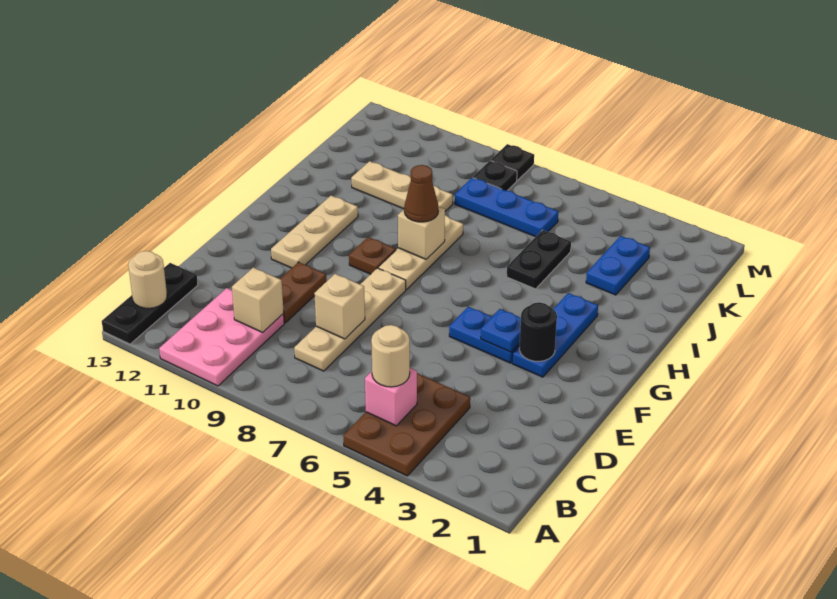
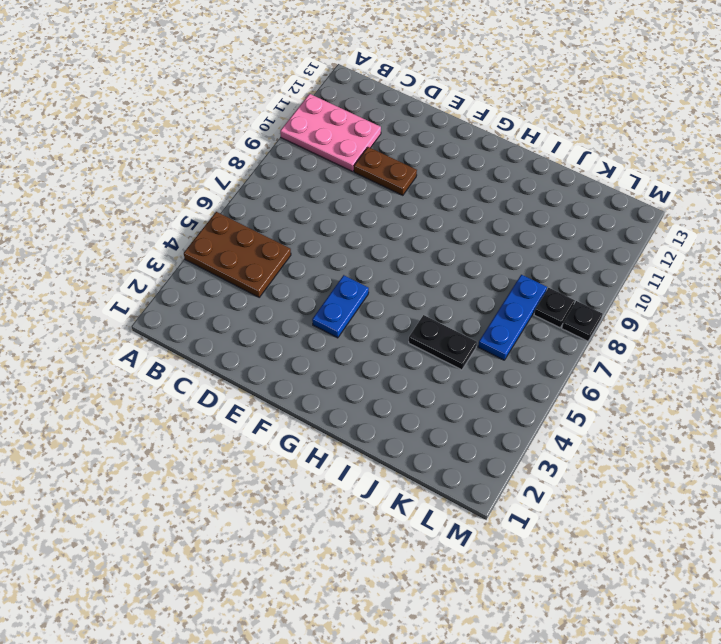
none -> black 1x3 plate [102,263,198,344]
none -> tan 1x4 plate [294,268,406,371]
none -> blue 1x3 plate [512,293,598,377]

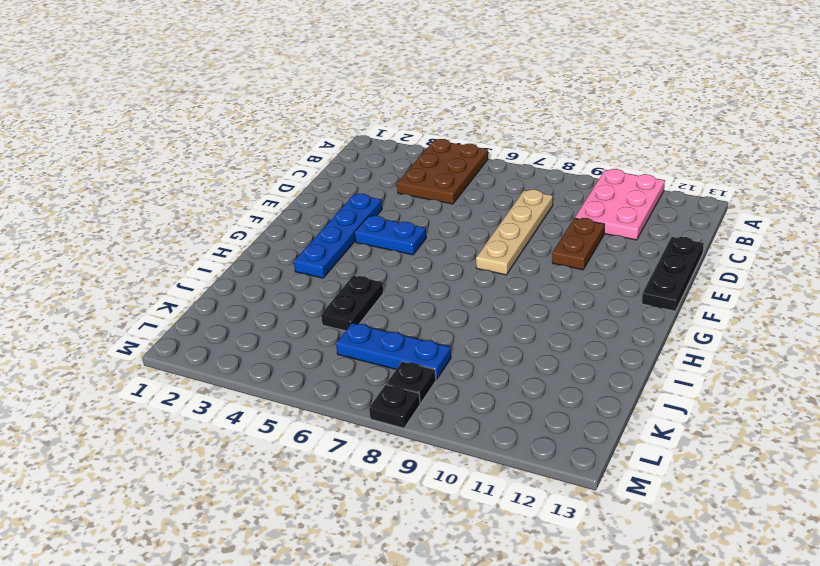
black 1x3 plate [642,237,704,311] -> black 1x3 plate moved to [102,263,198,344]
blue 1x4 plate [294,194,382,278] -> blue 1x3 plate [512,293,598,377]
none -> tan 1x3 plate [271,196,358,268]
none -> tan 1x3 plate [378,215,463,290]
none -> brown 1x1 plate [349,237,396,274]

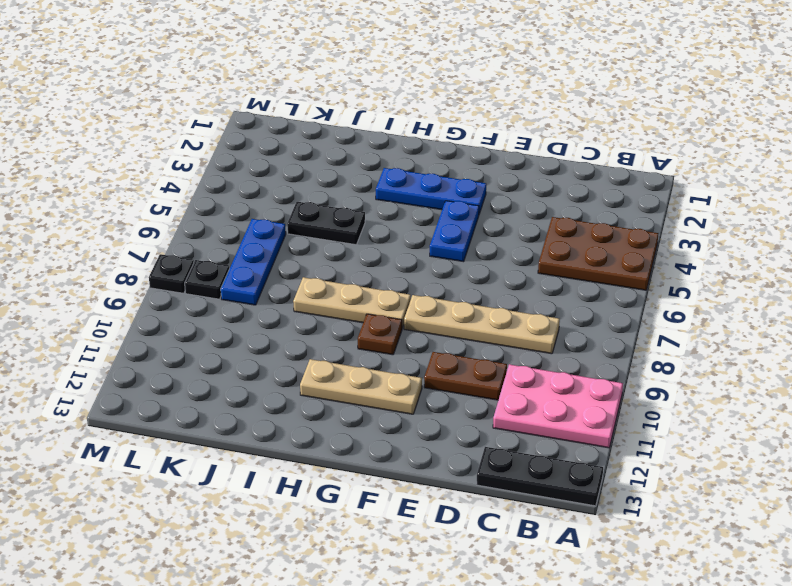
none -> blue 1x2 plate [586,236,650,295]
none -> tan 1x3 plate [351,161,453,211]
none -> pink 1x1 brick [365,368,417,426]

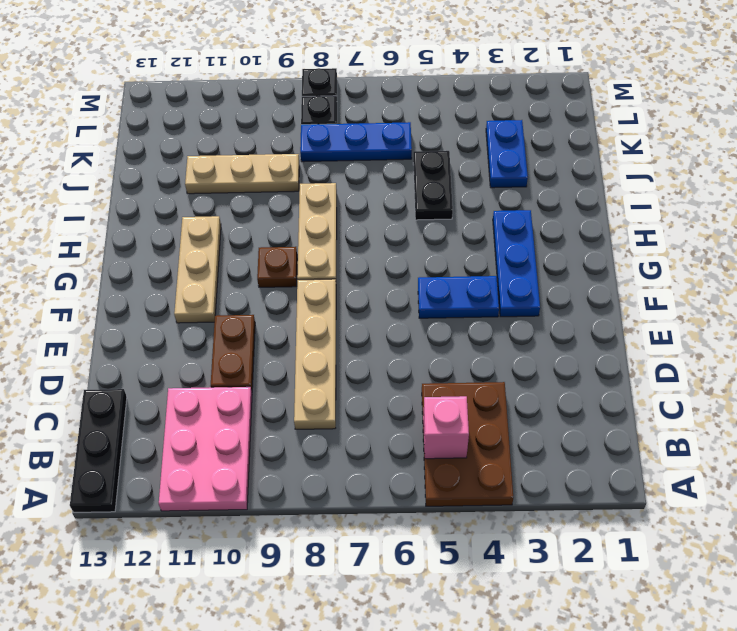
none -> tan 1x1 round brick [128,251,167,308]
none -> tan 1x1 brick [232,268,284,332]
none -> tan 1x1 brick [314,274,365,339]

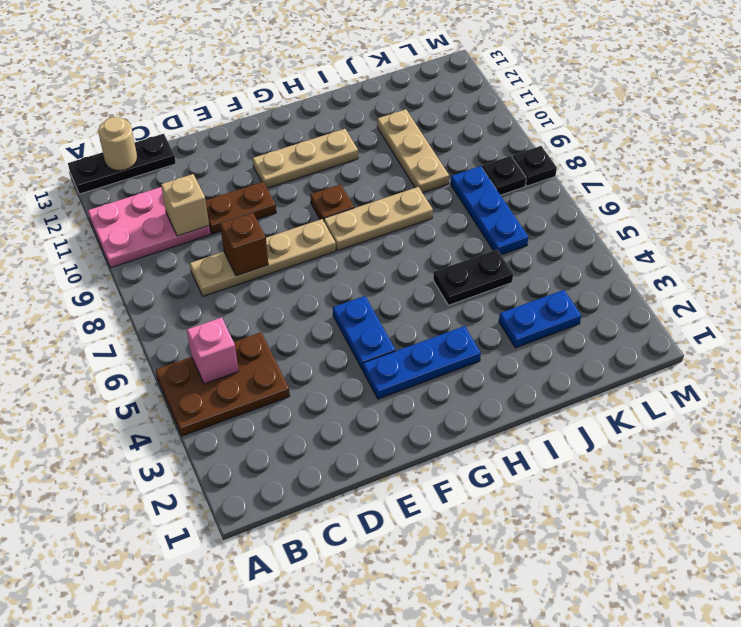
brown 1x1 brick [220,213,268,276] -> tan 1x1 brick [314,274,365,339]
none -> black 1x1 round brick [519,302,557,361]
none -> blue 1x1 plate [481,309,521,352]
none -> tan 1x1 brick [398,206,445,259]

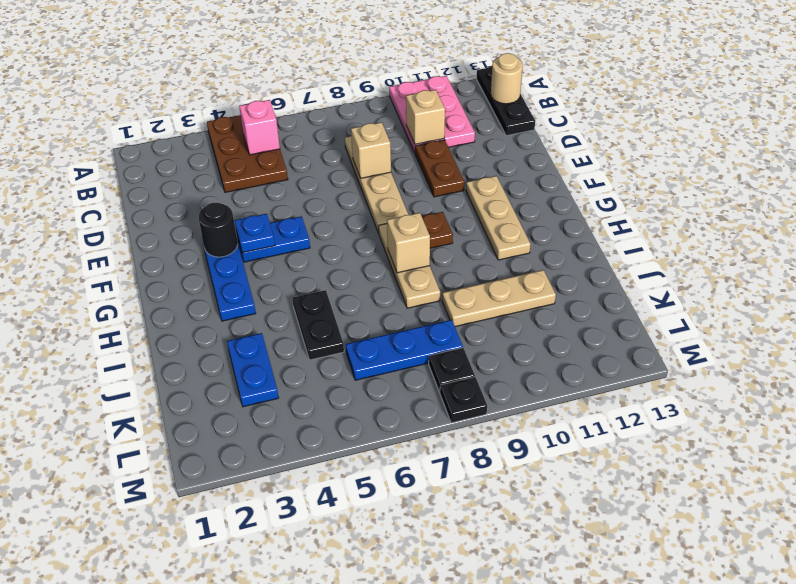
none -> tan 1x1 round brick [371,325,410,387]
none -> brown 1x1 cone [404,165,438,222]

